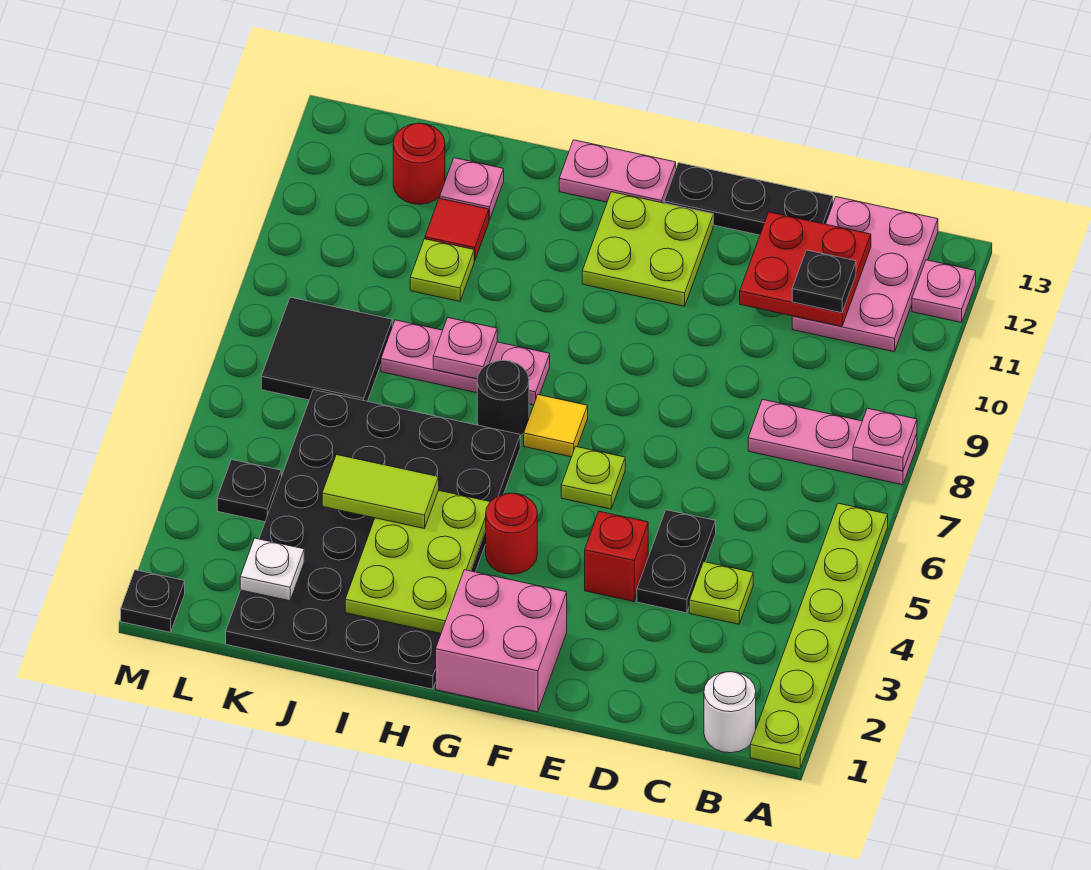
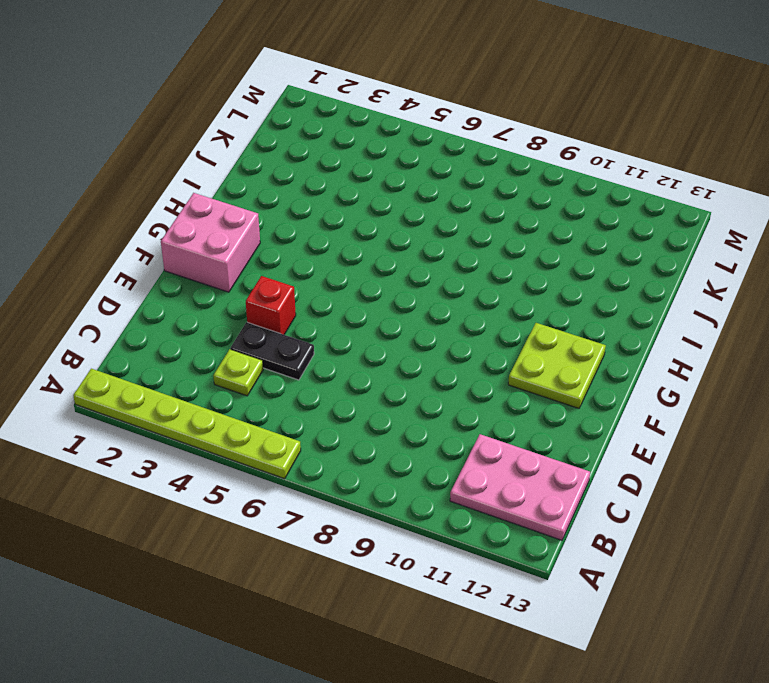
none -> pink 1x3 plate [748,399,917,485]
none -> pink 1x1 plate [912,260,976,322]
none -> white 1x1 round brick [704,672,756,753]
none -> black 1x3 plate [664,163,833,235]

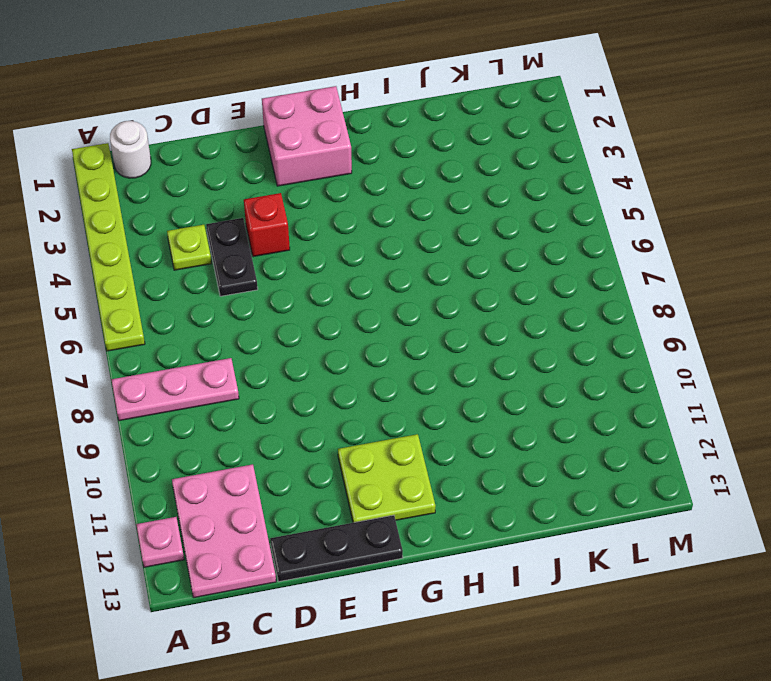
none -> lime 1x1 plate [561,447,625,509]
none -> red 1x1 round brick [486,493,537,574]
none -> yellow 1x1 tile [524,395,588,457]
none -> pink 1x2 plate [559,140,676,203]

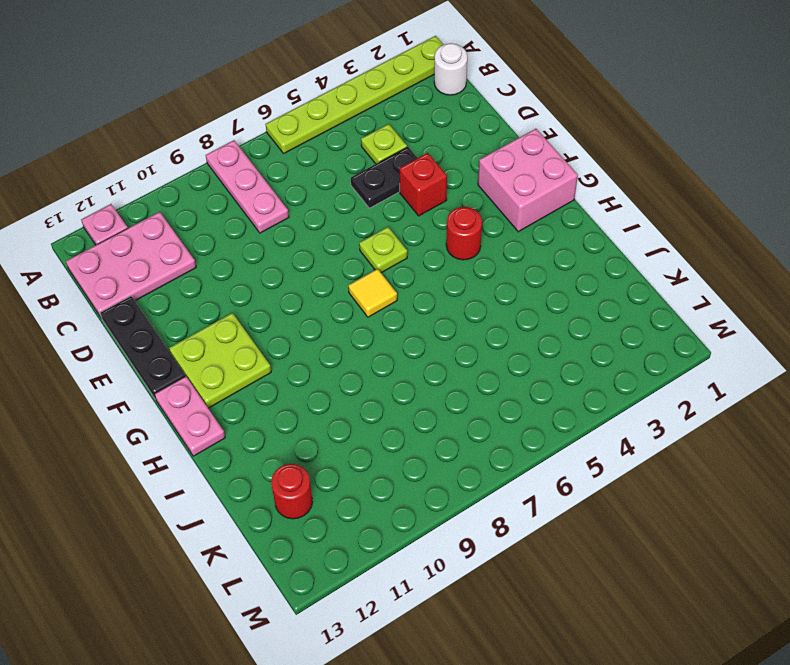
none -> black 4x6 plate [226,390,520,689]
none -> black 1x1 round brick [477,360,529,436]
none -> pink 1x3 plate [381,320,550,405]
none -> lime 1x1 plate [410,239,474,301]

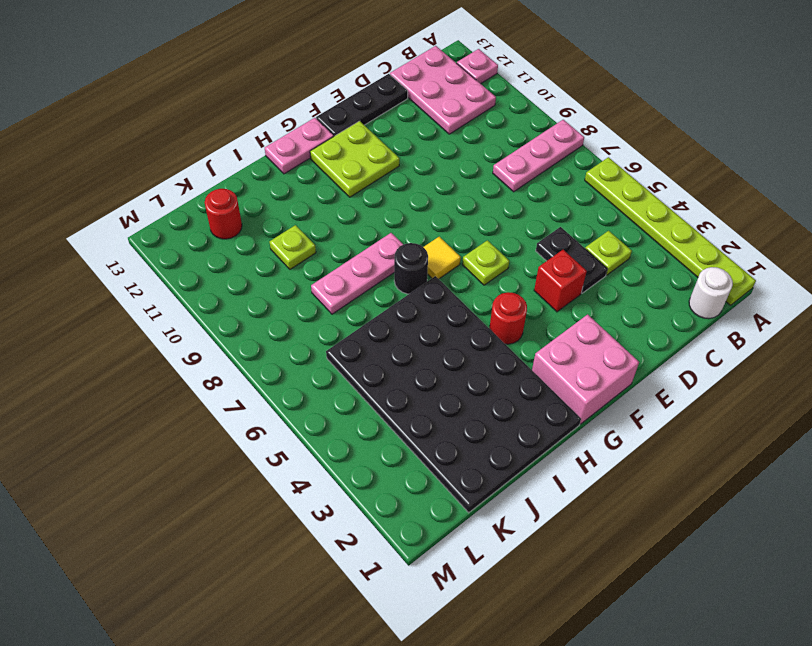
none -> red 1x1 tile [425,198,489,261]
none -> pink 1x1 plate [440,158,504,220]
none -> black 2x2 tile [261,297,392,401]
none -> black 1x1 plate [217,460,281,522]

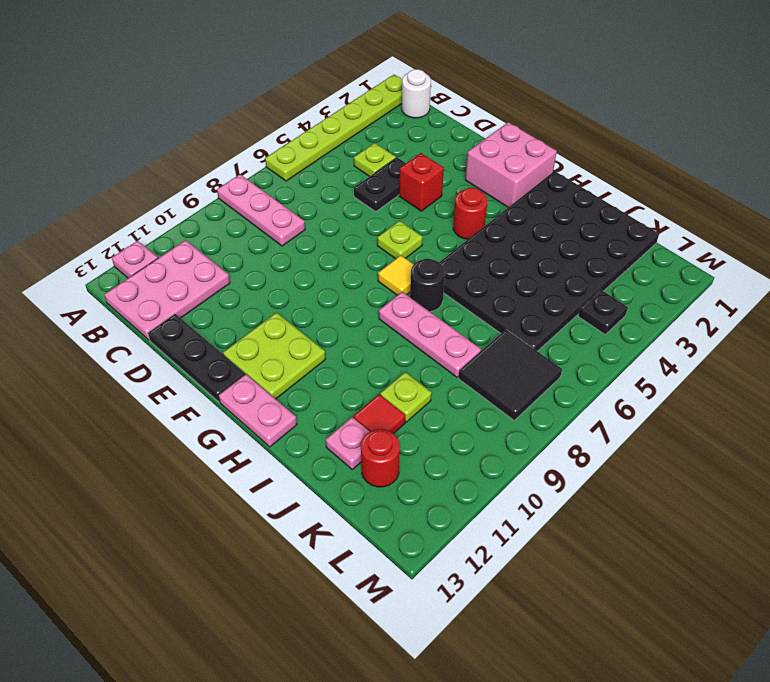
none -> black 1x1 plate [121,570,185,632]
none -> pink 1x1 plate [853,408,917,471]
none -> red 2x2 plate [740,212,871,327]
none -> lime 2x3 plate [345,491,490,633]

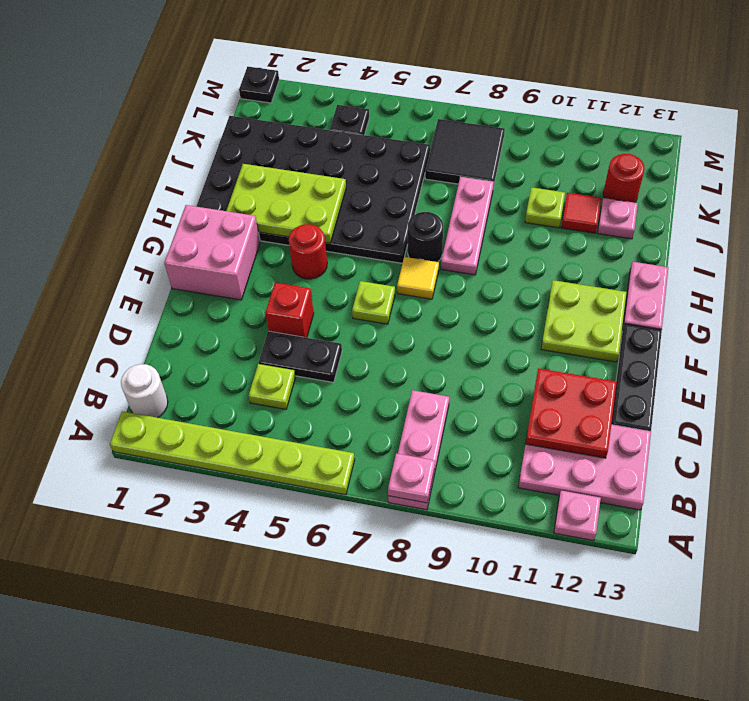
none -> pink 1x1 plate [433,318,497,379]
none -> white 1x1 plate [240,538,304,601]
none -> black 1x1 plate [792,250,856,313]
none -> lime 1x2 tile [322,455,439,528]

